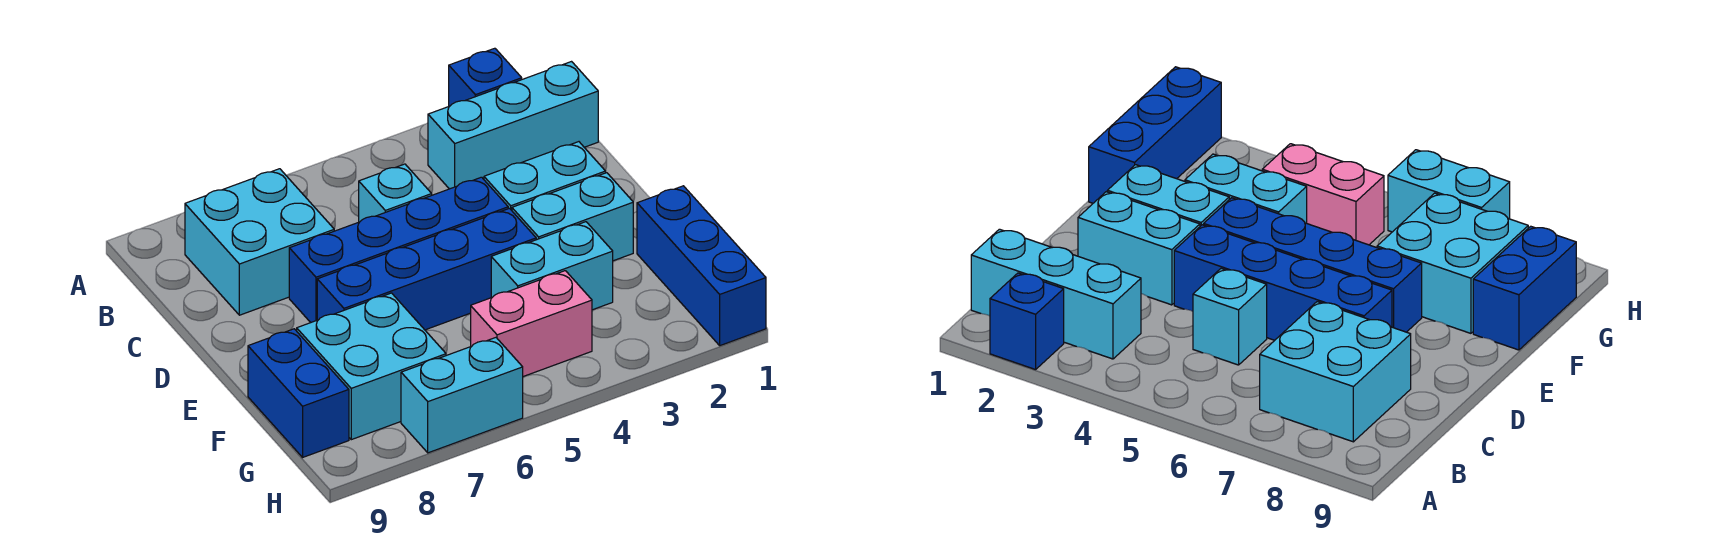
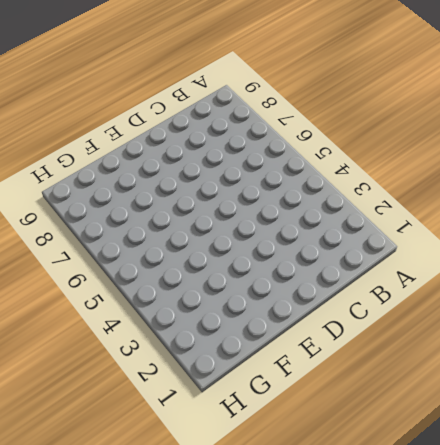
none -> blue 1x1 brick [449,48,522,106]
none -> cyan 1x3 brick [428,62,598,189]
none -> cyan 2x2 brick [185,169,334,315]

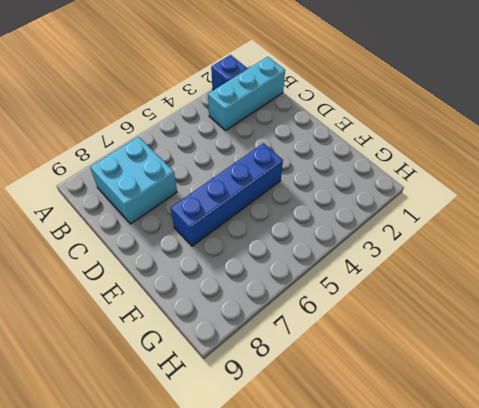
none -> cyan 1x1 brick [359,164,432,222]
none -> cyan 1x2 brick [484,142,606,210]
none -> blue 1x4 brick [289,177,508,323]

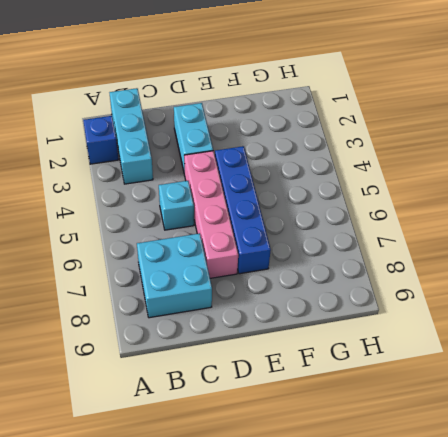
pink 1x4 brick [184,151,238,278] -> blue 1x4 brick [289,177,508,323]
none -> cyan 1x2 brick [512,173,633,261]
none -> blue 1x3 brick [637,186,766,346]
none -> cyan 1x2 brick [491,222,613,310]

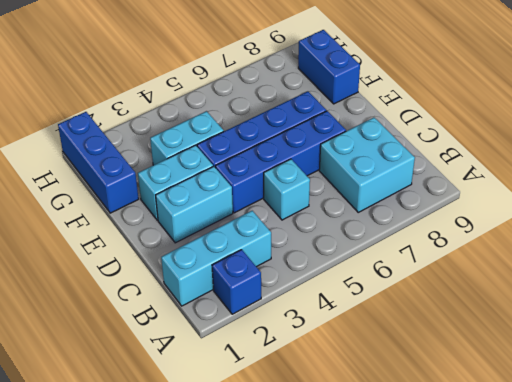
none -> cyan 2x2 brick [297,293,446,440]
none -> pink 1x2 brick [471,271,592,377]
none -> cyan 1x2 brick [401,338,523,453]

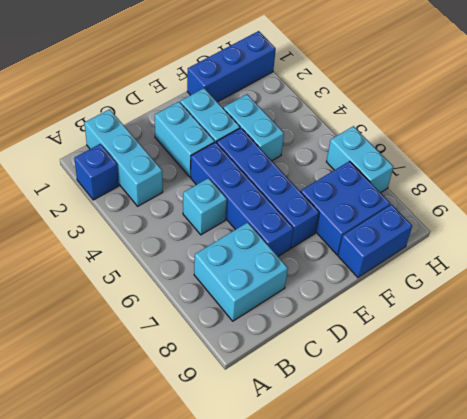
blue 2x2 brick [301,161,391,255] -> cyan 2x2 brick [297,293,446,440]
none -> pink 1x2 brick [471,271,592,377]

